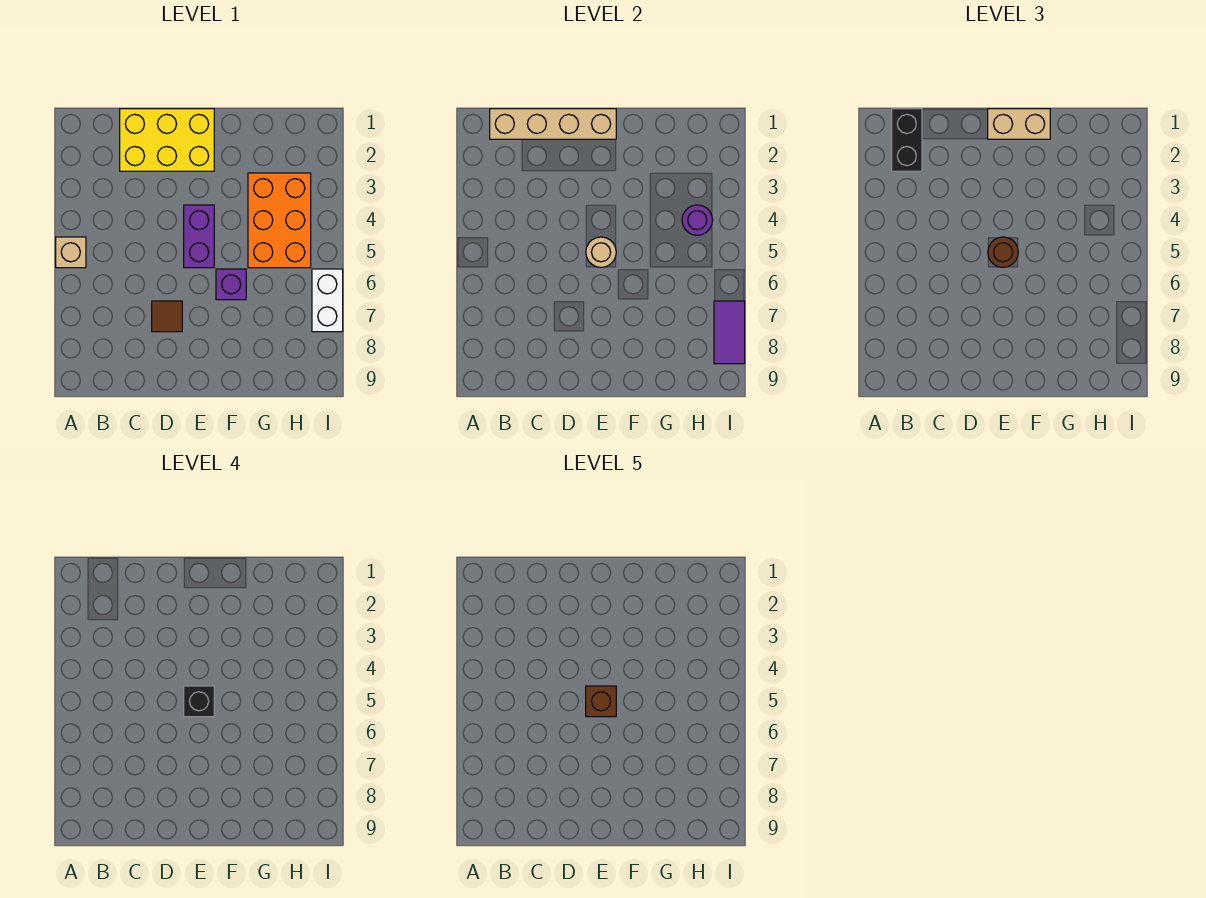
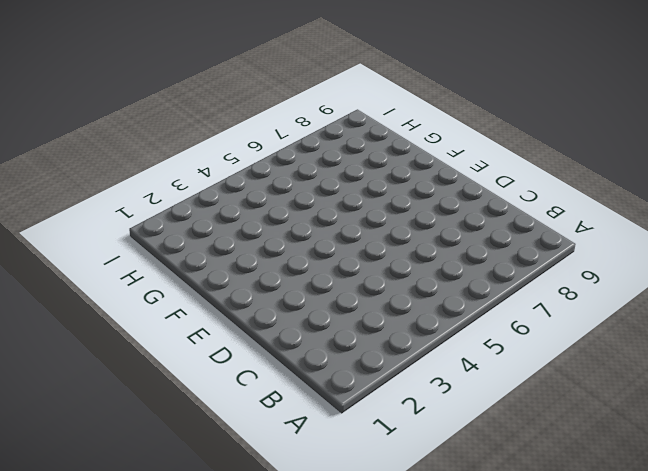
none -> tan 1x1 brick [56,237,86,268]
none -> yellow 2x3 brick [120,109,214,171]
none -> brown 1x1 tile [152,301,182,332]

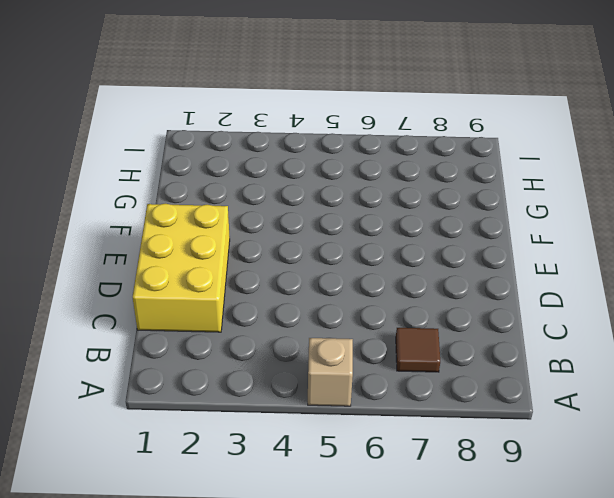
brown 1x1 tile [396,328,440,372] -> brown 1x1 tile moved to [152,301,182,332]
none -> purple 1x2 brick [184,205,214,268]
none -> purple 1x1 brick [216,269,246,300]
none -> orange 2x3 brick [248,173,311,268]

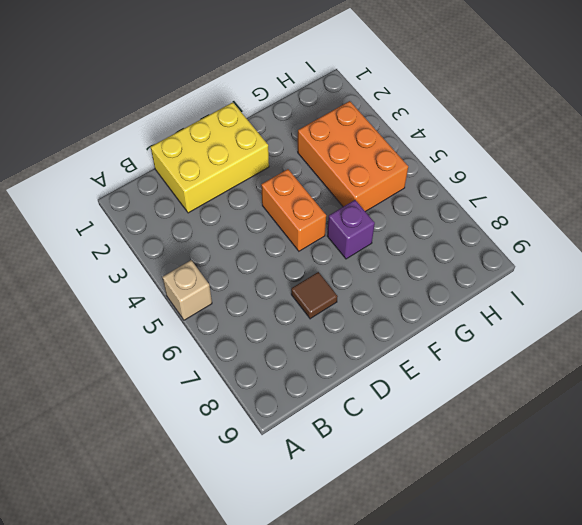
orange 1x2 brick [261,169,326,251] -> purple 1x2 brick [184,205,214,268]
none -> white 1x2 brick [312,269,343,332]
none -> tan 1x4 brick [490,109,616,139]
none -> tan 1x1 round brick [586,237,616,267]

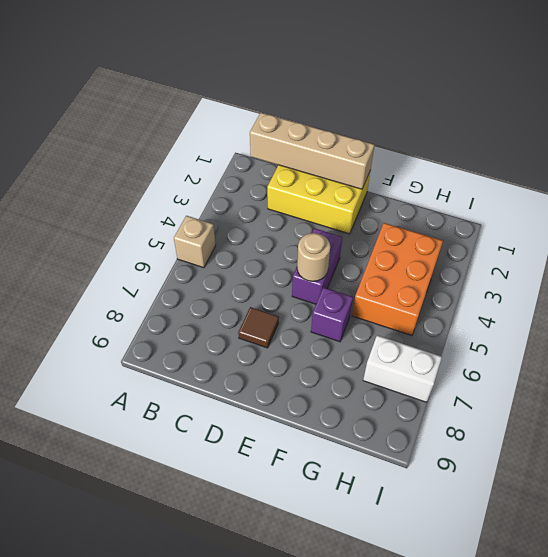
white 1x2 brick [363,335,442,402] -> white 1x2 brick turned to [312,269,343,332]
none -> purple 1x1 round brick [682,205,712,235]
none -> purple 1x2 tile [714,301,745,364]
none -> black 1x2 brick [892,109,922,171]

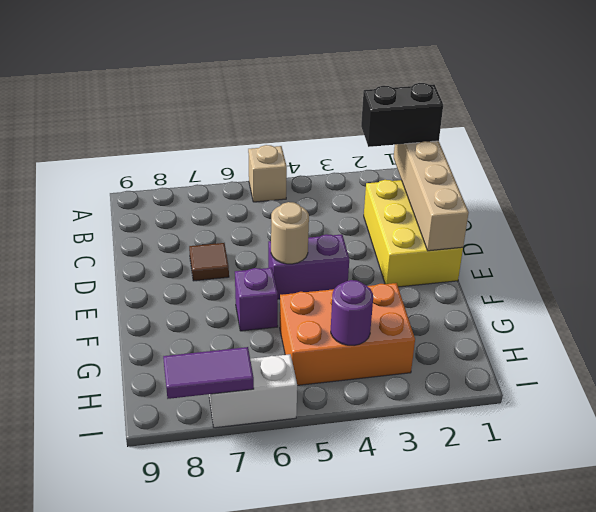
none -> tan 1x2 brick [988,109,1050,139]
none -> brown 1x1 round brick [988,237,1018,267]
none -> black 1x1 brick [184,686,214,717]

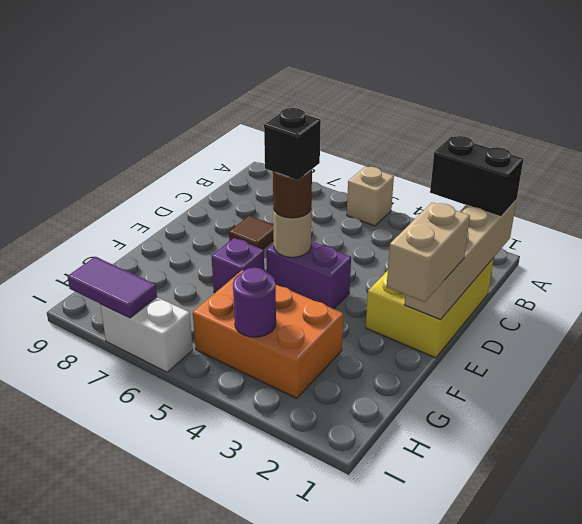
none -> brown 1x1 brick [586,686,616,717]

